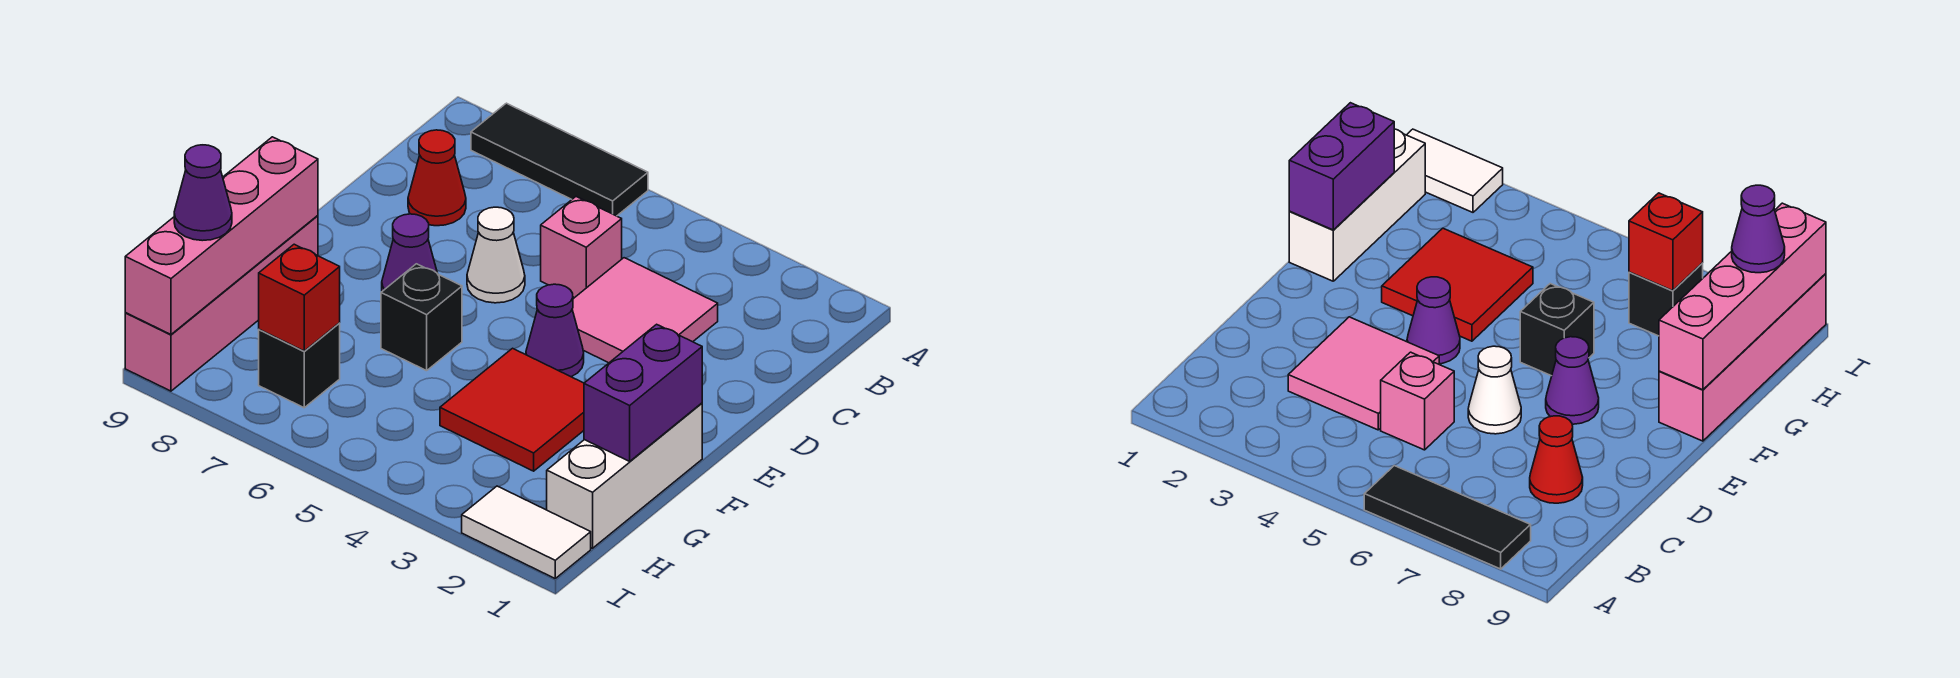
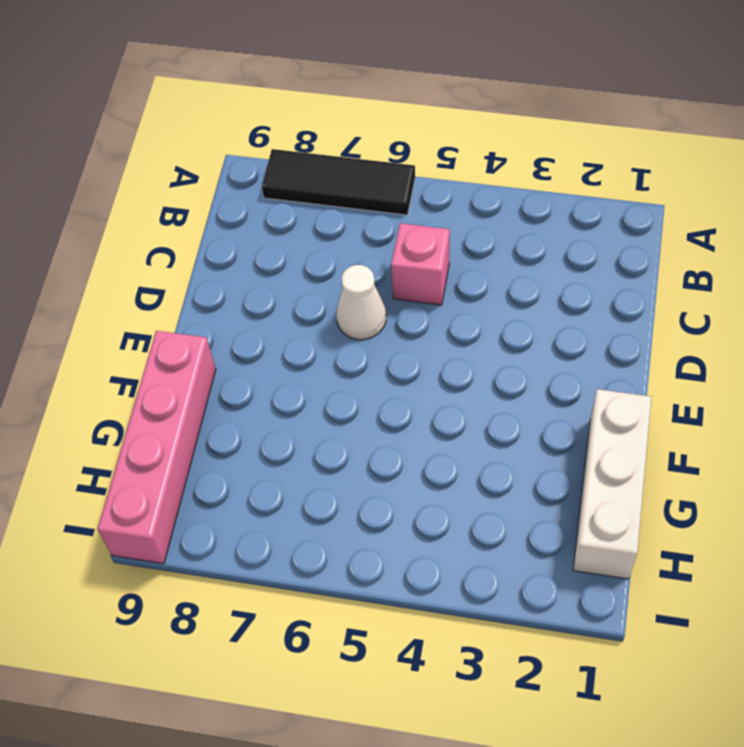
none -> pink 2x2 tile [572,258,718,363]
none -> red 1x1 cone [408,130,466,226]
none -> purple 1x1 cone [526,284,584,377]

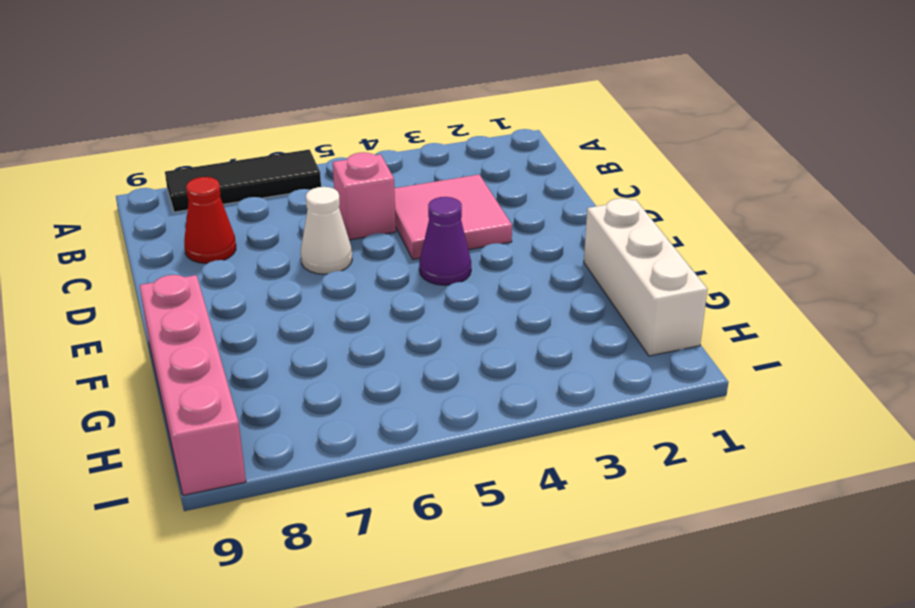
none -> purple 1x1 cone [382,214,437,291]
none -> red 2x2 tile [440,348,584,471]
none -> black 1x1 brick [381,264,462,371]

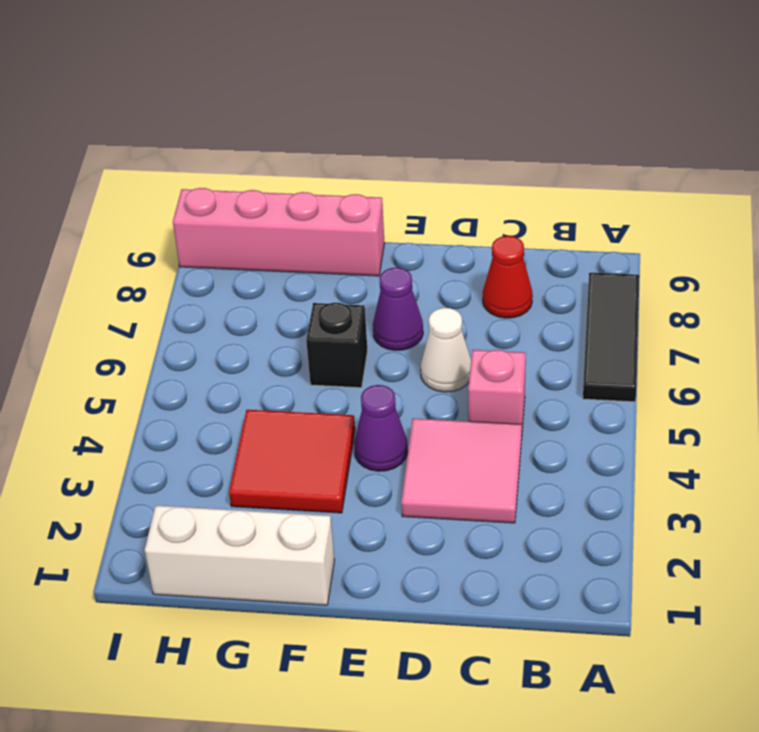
none -> black 1x1 brick [259,323,340,408]
none -> white 1x2 tile [462,486,591,578]
none -> purple 1x2 brick [584,324,702,461]

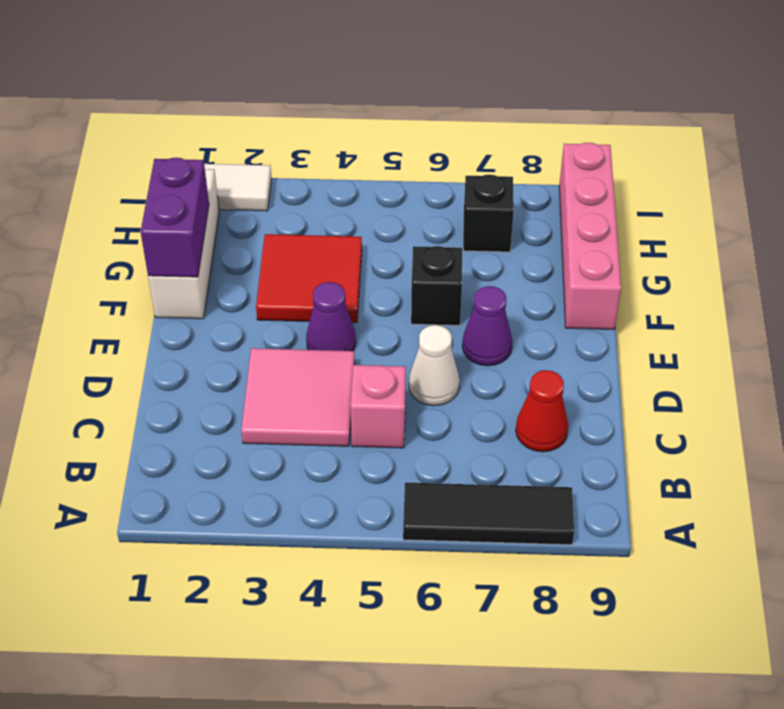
none -> pink 1x4 brick [125,137,318,334]
none -> red 1x1 brick [259,244,340,351]
none -> purple 1x1 cone [174,145,232,241]

